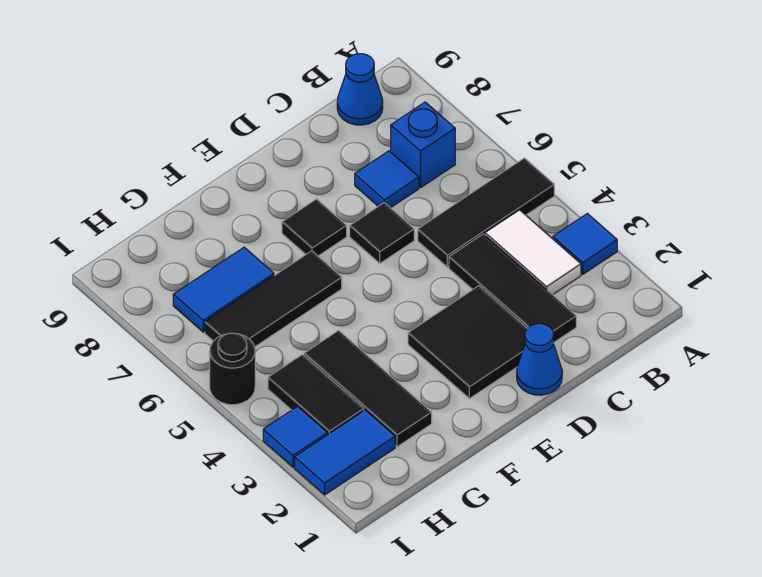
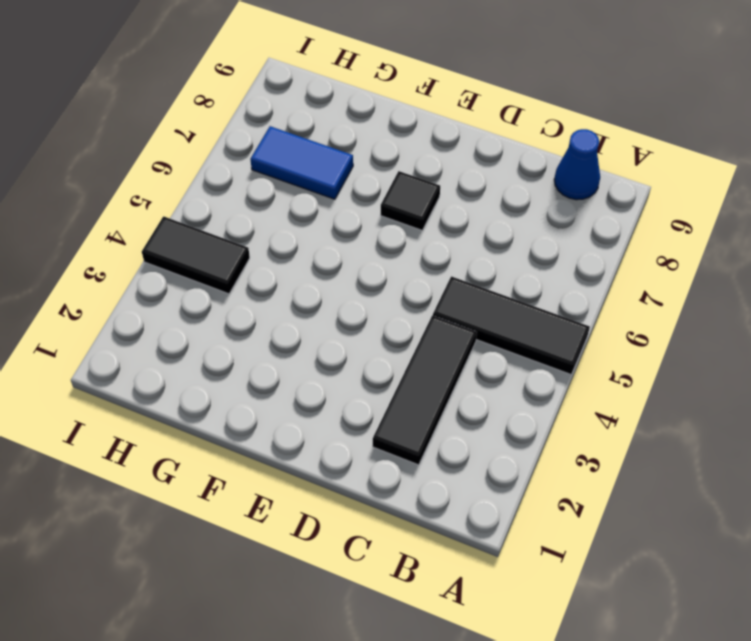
black 1x2 tile [142,216,250,294] -> black 1x2 tile turned to [268,355,364,434]
none -> blue 1x1 tile [553,213,617,274]
none -> white 1x2 tile [485,210,581,295]
none -> blue 1x1 brick [391,102,455,187]

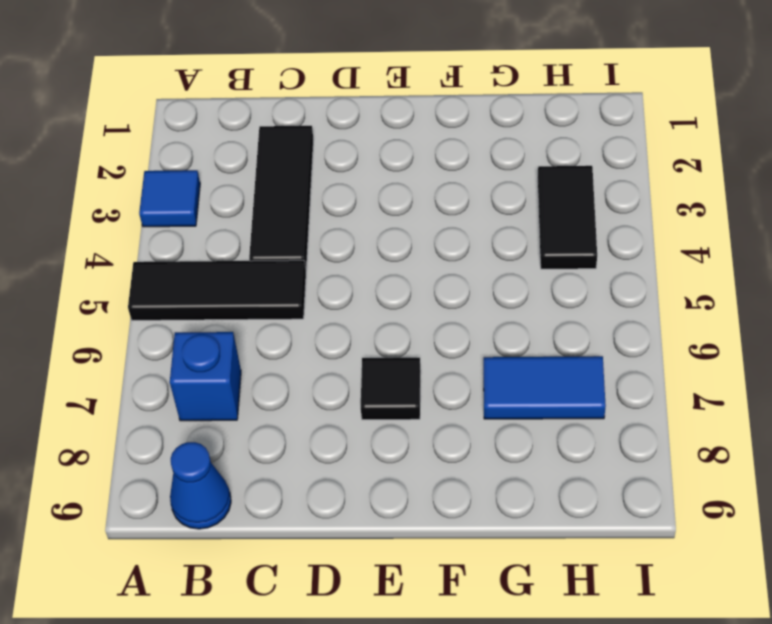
none -> white 1x2 tile [485,210,581,295]
none -> blue 1x1 tile [355,151,419,208]
none -> blue 1x1 cone [517,324,562,395]

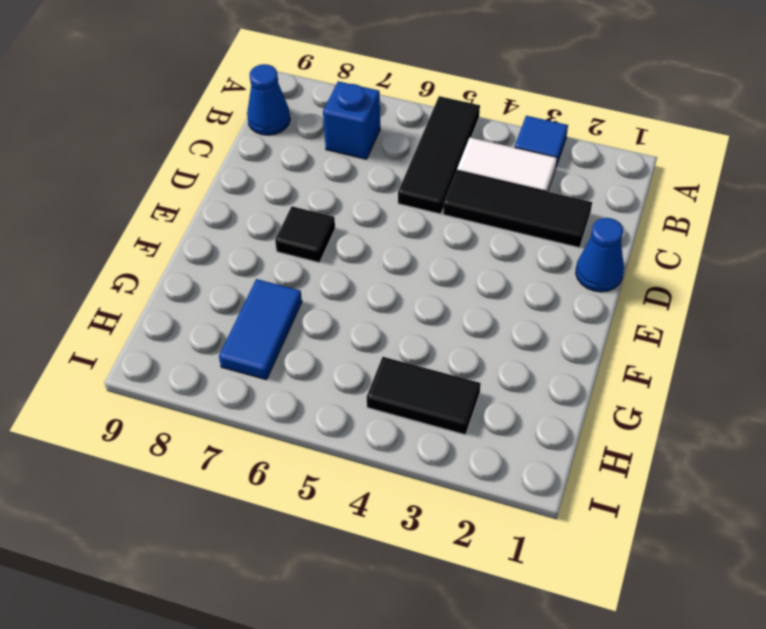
none -> blue 1x1 tile [355,151,419,208]
none -> black 2x2 tile [408,286,527,399]
none -> black 1x1 tile [350,203,414,263]

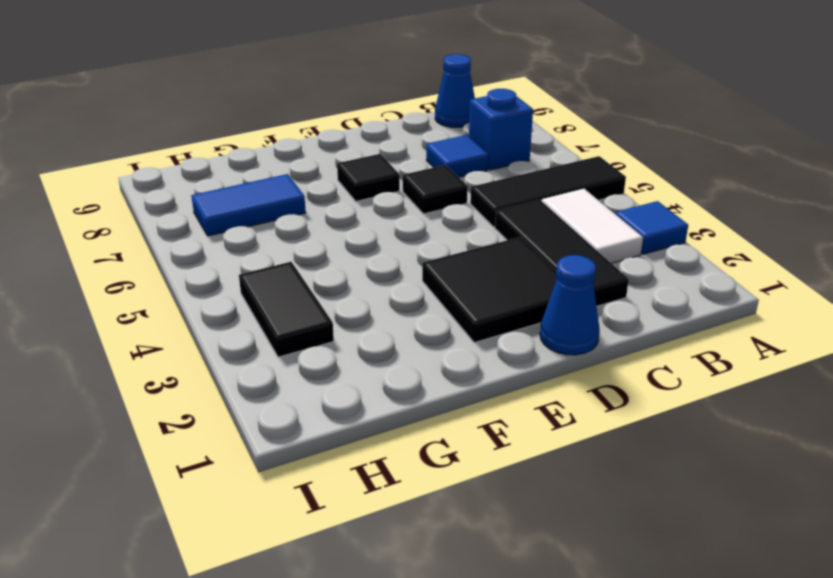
none -> black 1x3 tile [205,251,342,347]
none -> black 1x3 tile [304,330,432,447]
none -> blue 1x2 tile [295,410,395,495]

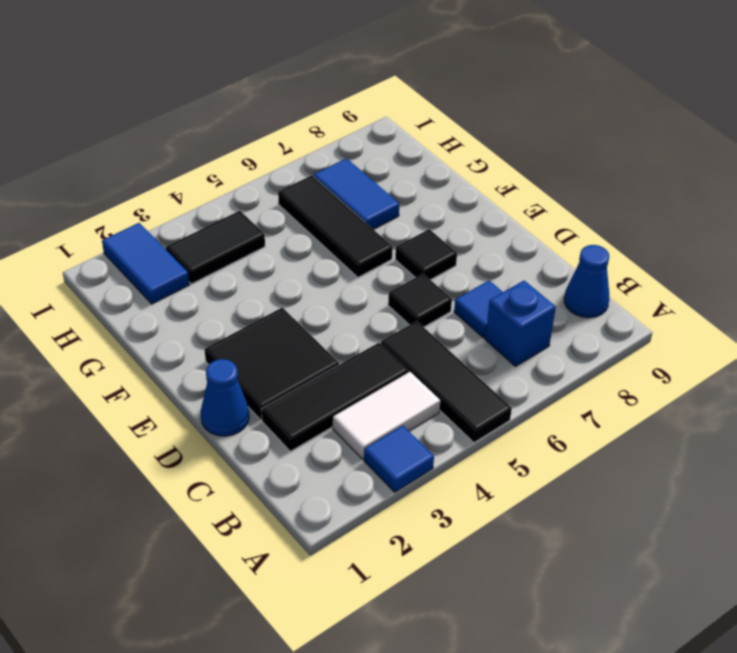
none -> black 1x3 tile [304,330,432,447]
none -> blue 1x1 tile [263,406,328,467]
none -> black 1x1 round brick [210,333,255,405]

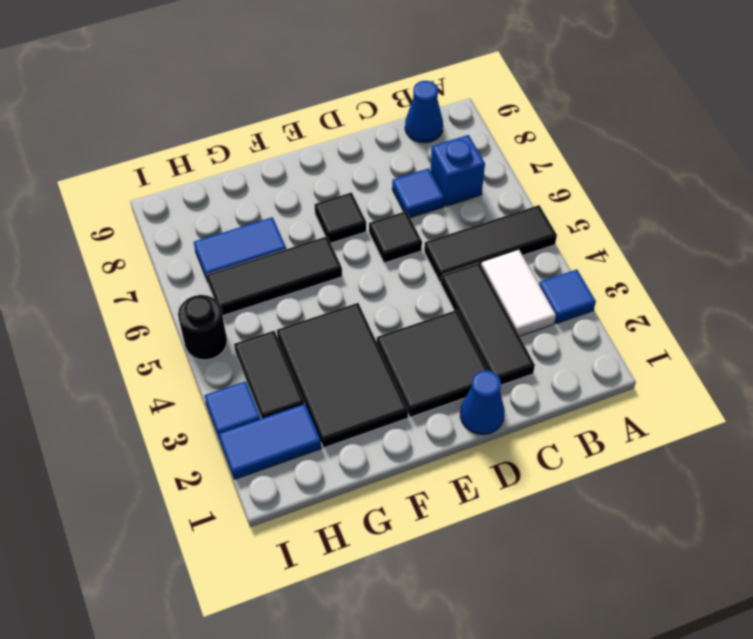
black 2x3 tile [277,303,408,448] -> black 1x3 tile [304,330,432,447]

